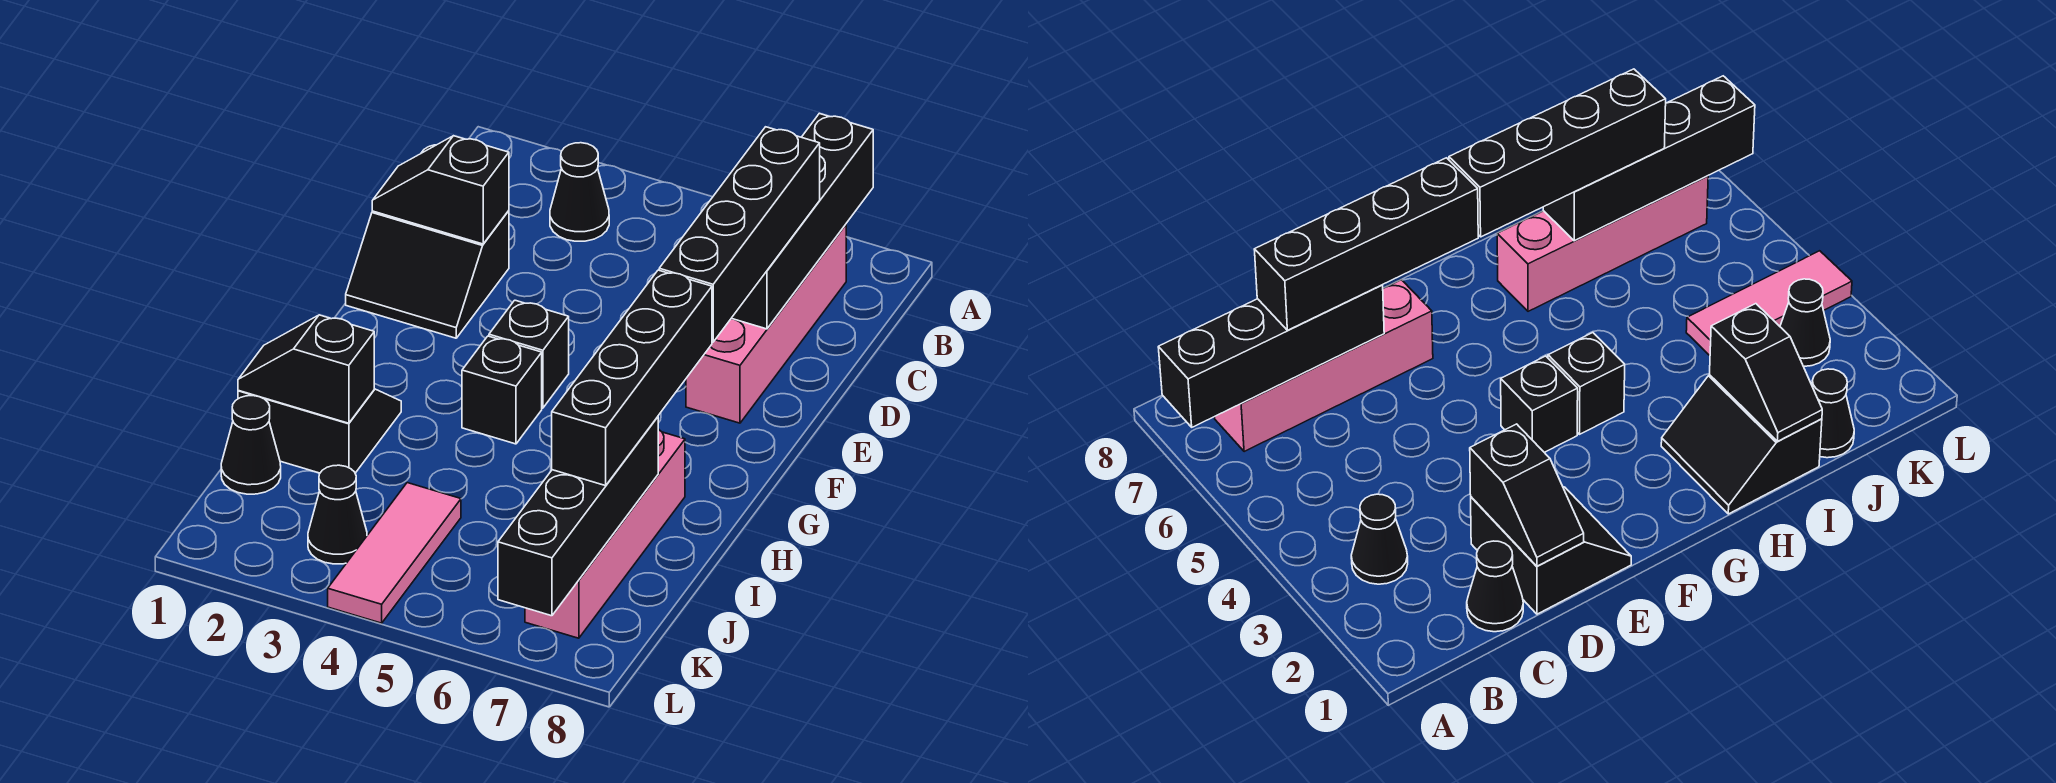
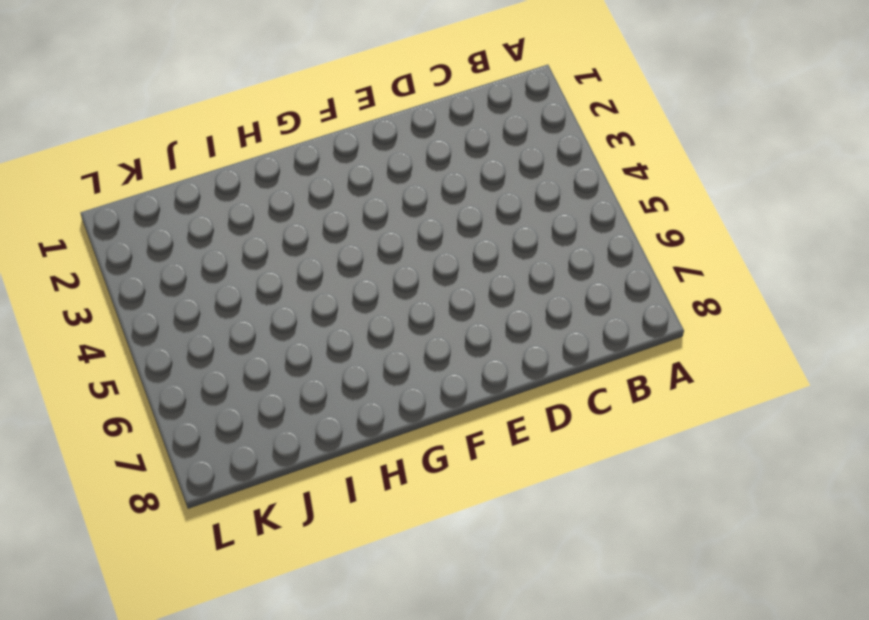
none -> black 1x1 cone [550,143,609,241]
none -> pink 1x4 brick [686,224,846,423]
none -> black 1x1 cone [1467,541,1523,632]

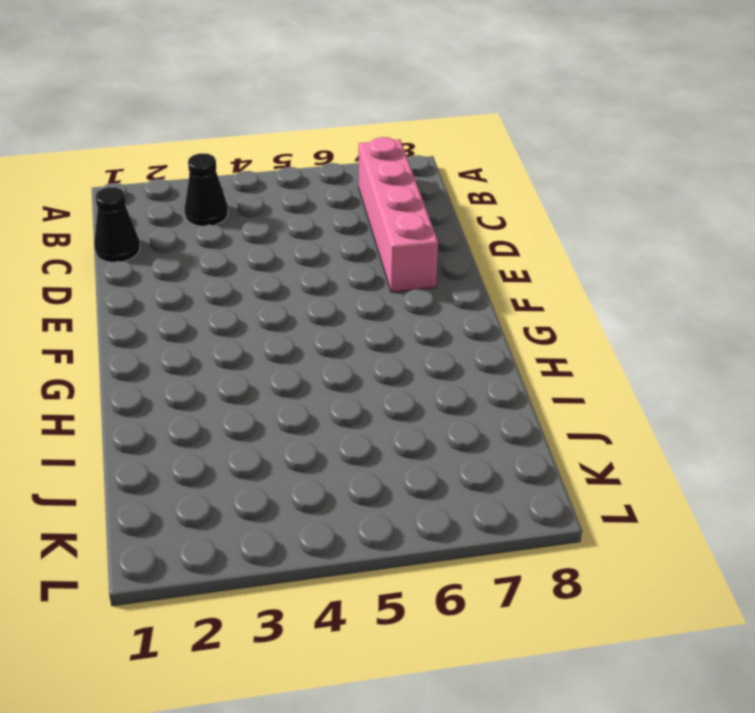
none -> black 2x2 slope [346,211,509,338]
none -> black 1x1 brick [489,300,569,408]
none -> black 1x1 brick [462,336,542,444]

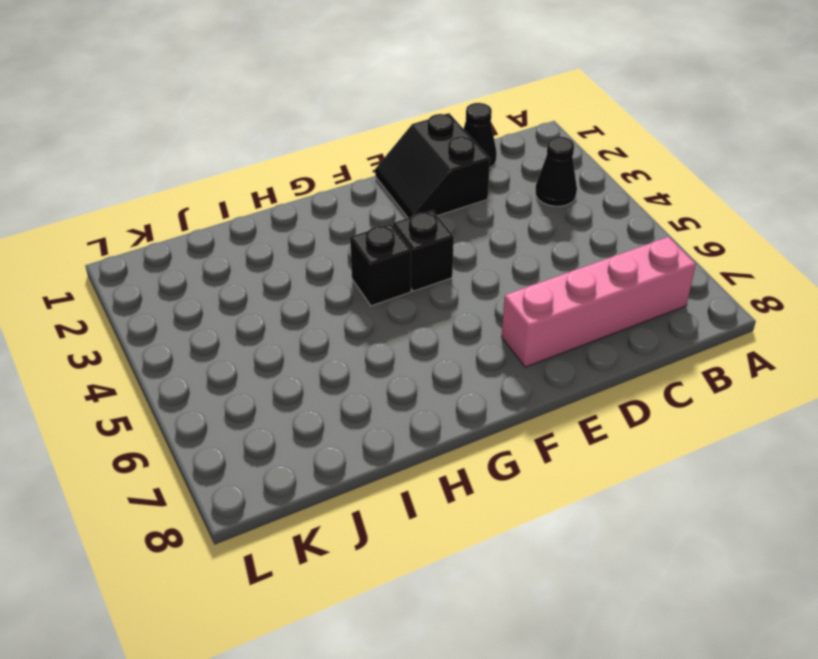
none -> black 2x2 slope [238,389,401,473]
none -> pink 1x4 brick [525,429,685,638]
none -> black 1x1 cone [221,396,281,494]

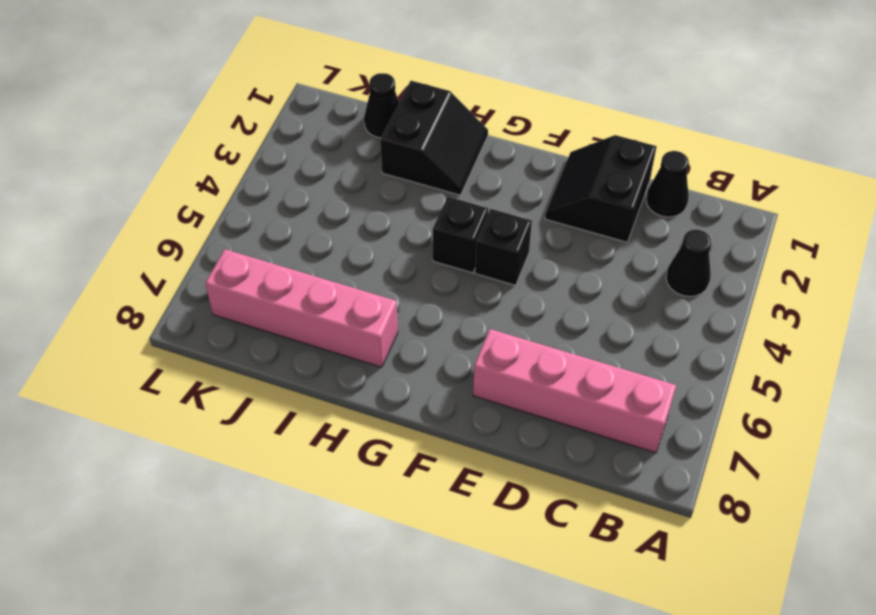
none -> pink 1x3 tile [328,483,461,623]
none -> black 1x1 cone [308,465,367,564]
none -> black 1x4 brick [732,113,873,329]

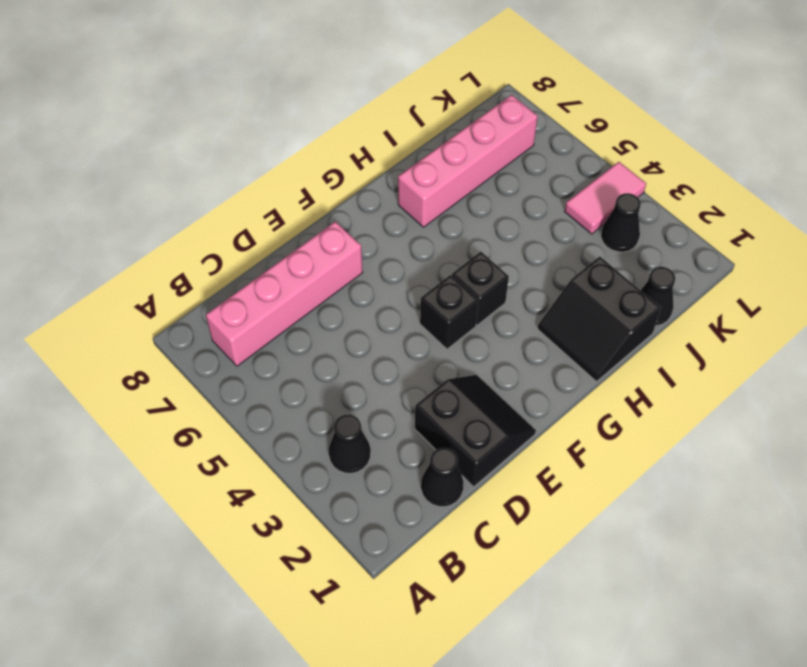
pink 1x2 tile [565,162,646,234] -> pink 1x3 tile [328,483,461,623]
none -> black 1x4 brick [732,113,873,329]
none -> black 1x2 slope [372,136,509,244]
none -> black 1x2 slope [238,315,374,423]

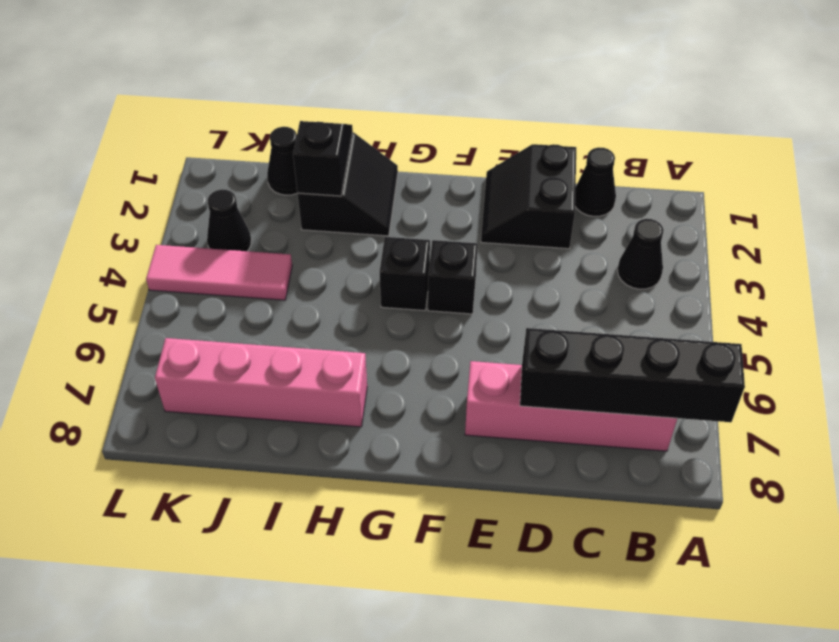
none -> black 1x2 slope [372,136,509,244]
none -> black 1x4 brick [498,417,658,616]
none -> black 1x4 brick [659,127,820,342]

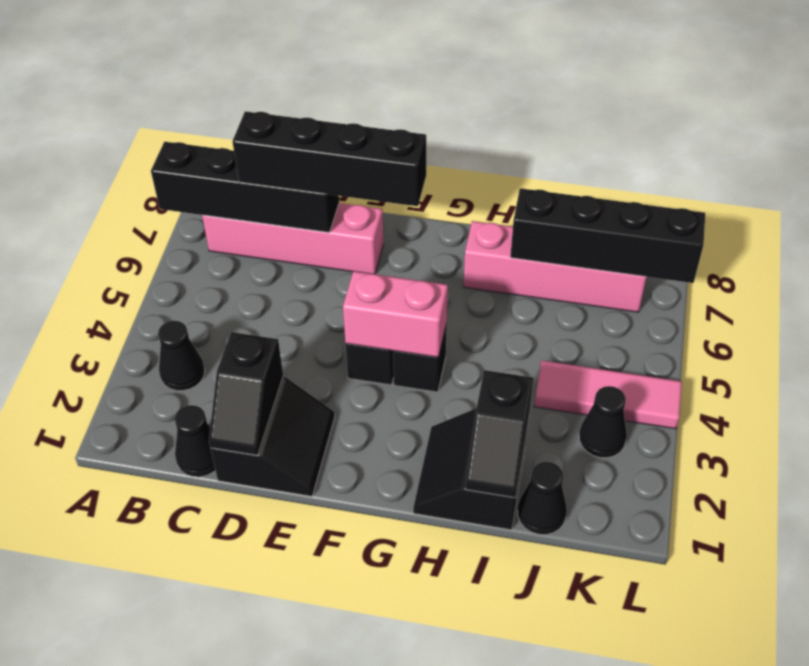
pink 1x2 brick [343,271,448,357] -> none
none -> black 1x4 brick [552,270,712,486]

